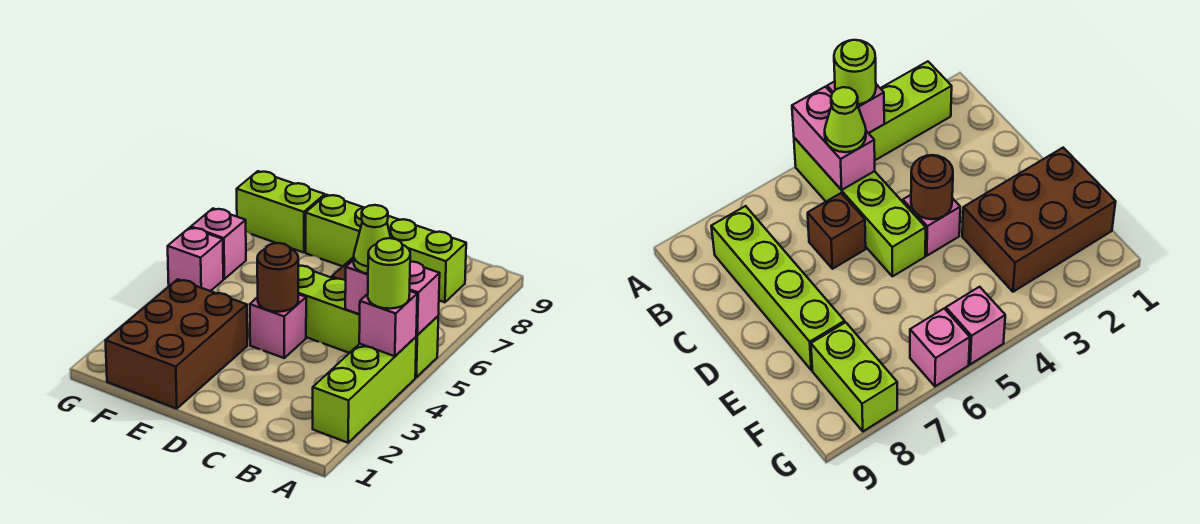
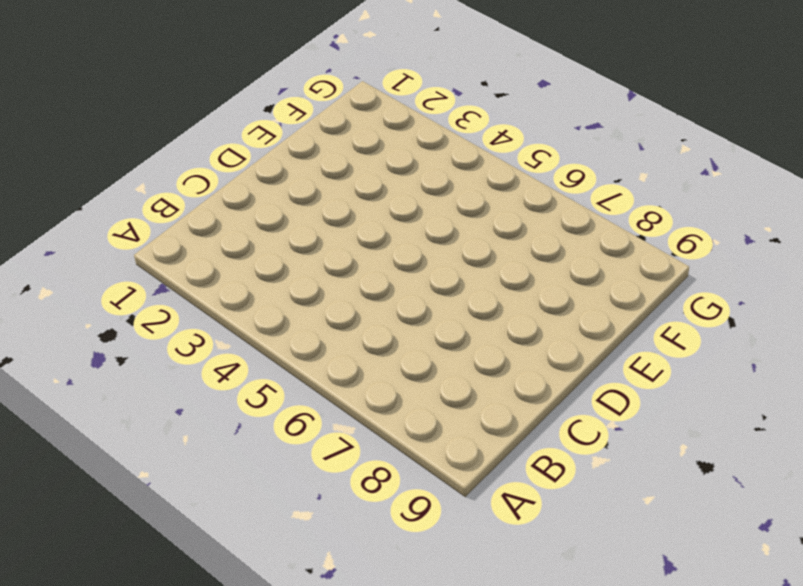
none -> lime 1x3 brick [313,337,416,443]
none -> lime 1x4 brick [298,266,438,377]
none -> lime 1x4 brick [306,195,466,302]

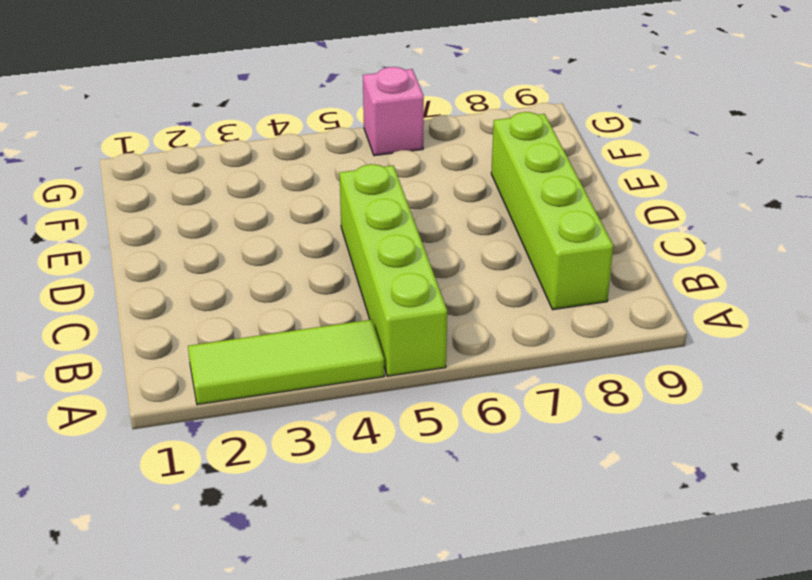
lime 1x3 tile [188,320,384,405] -> lime 1x3 brick [313,337,416,443]
none -> brown 1x1 brick [808,193,866,269]
none -> pink 1x1 brick [250,294,306,358]
none -> brown 2x3 brick [106,279,247,409]

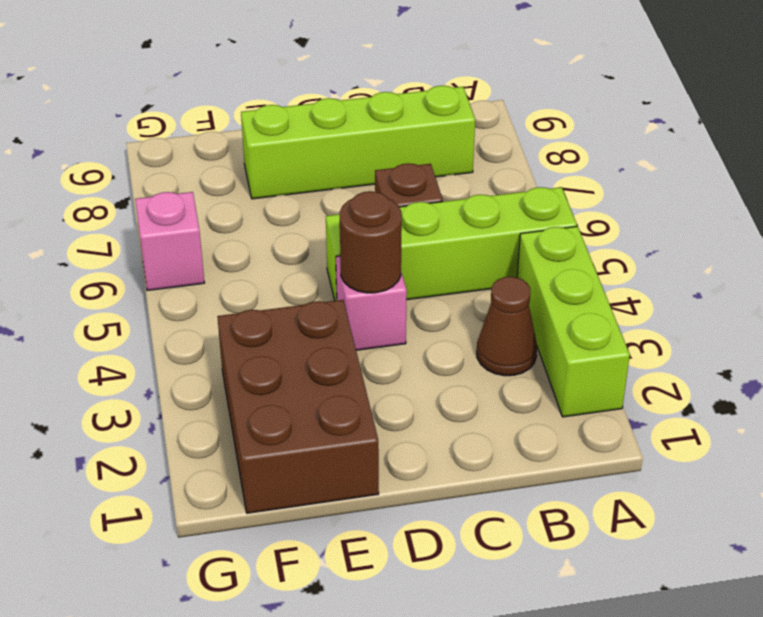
brown 1x1 cone [477,277,537,376] -> none
none -> lime 1x2 brick [237,171,325,253]
none -> pink 1x1 brick [168,228,223,291]
none -> pink 1x1 brick [359,291,417,356]

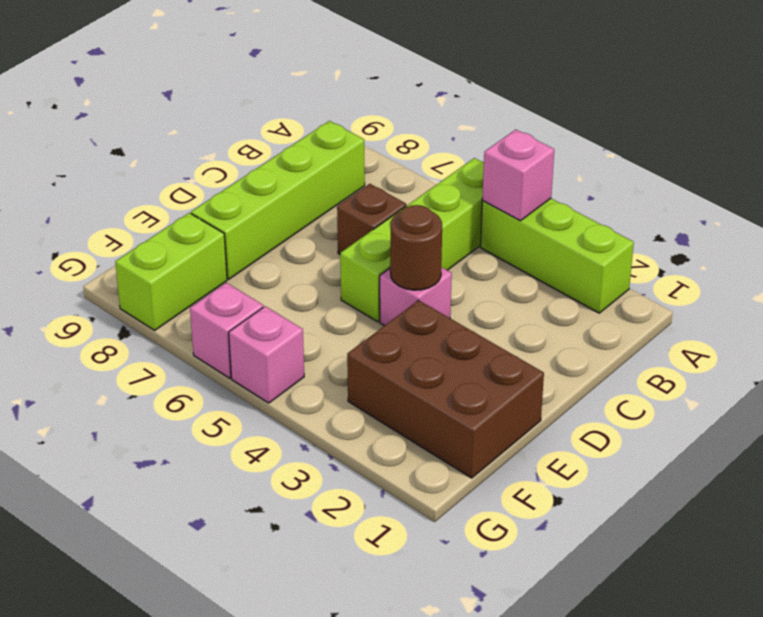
none -> pink 1x2 brick [345,260,440,335]
none -> lime 1x1 round brick [368,238,410,309]
none -> lime 1x1 cone [354,205,391,274]

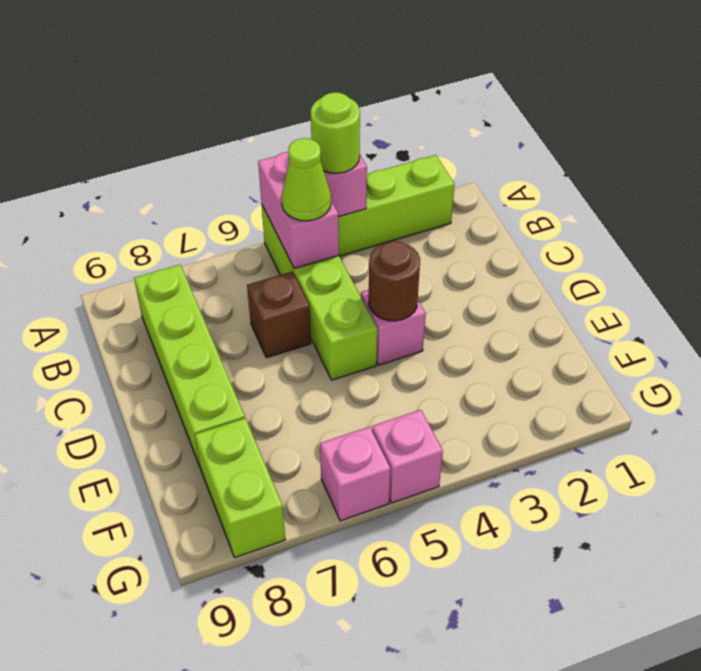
none -> brown 2x3 brick [106,279,247,409]

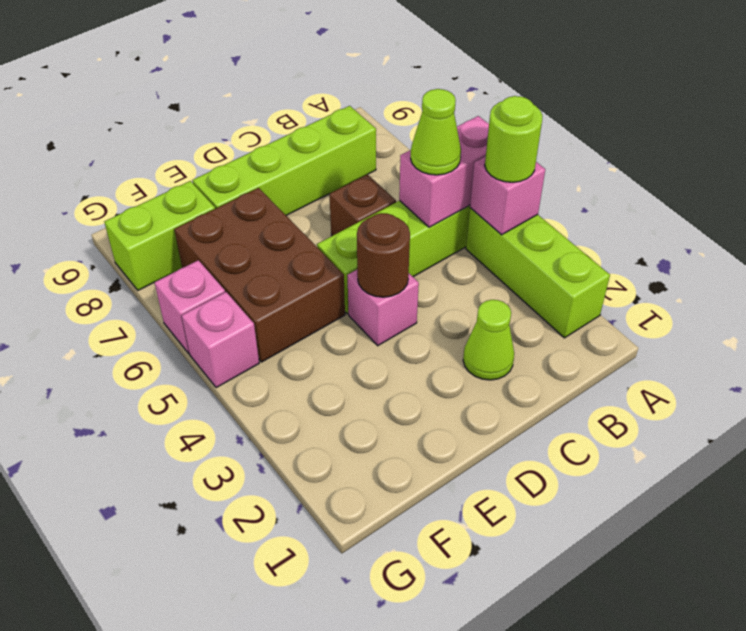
lime 1x1 cone [463,300,514,380] -> none
brown 2x3 brick [174,188,345,362] -> brown 2x3 brick moved to [106,279,247,409]

